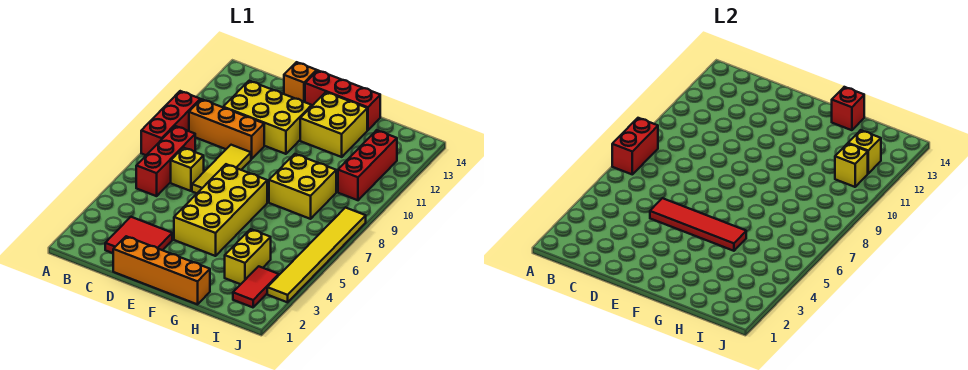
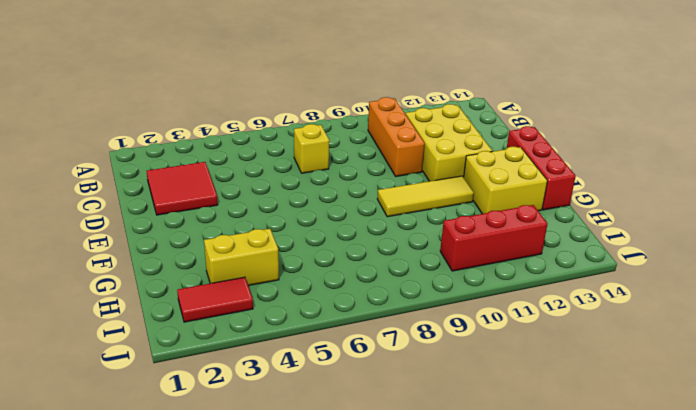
yellow 1x3 tile [377,176,474,217] -> yellow 1x3 tile moved to [192,145,251,193]
none -> red 1x3 brick [141,91,200,155]
none -> red 1x3 brick [136,126,195,196]
none -> orange 1x4 brick [113,236,210,304]

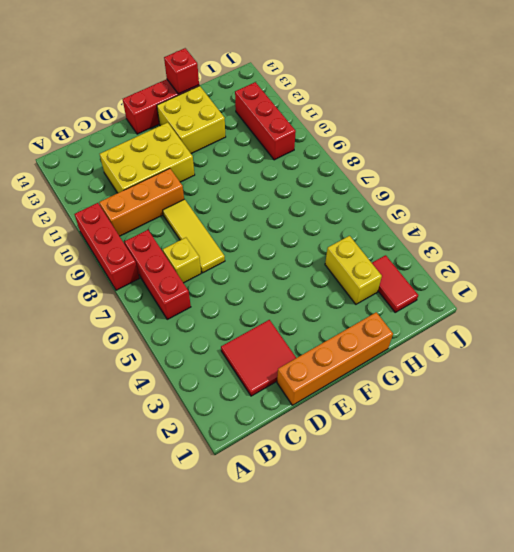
none -> orange 1x1 brick [284,62,317,102]
none -> yellow 2x4 brick [174,164,267,256]
none -> yellow 2x2 brick [269,154,336,219]

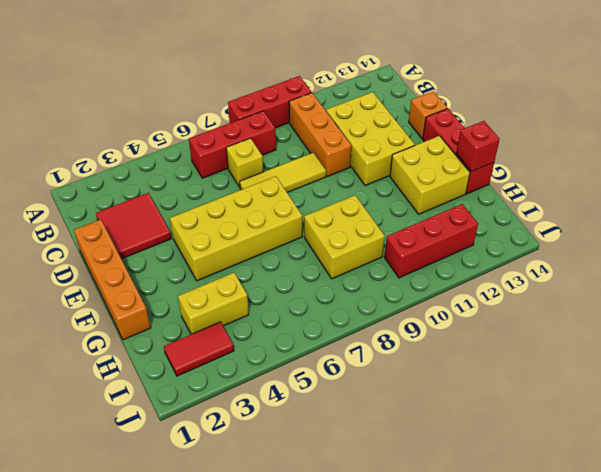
none -> yellow 1x6 tile [267,207,366,302]
none -> red 1x2 brick [612,118,658,174]
none -> red 1x4 tile [650,198,746,251]

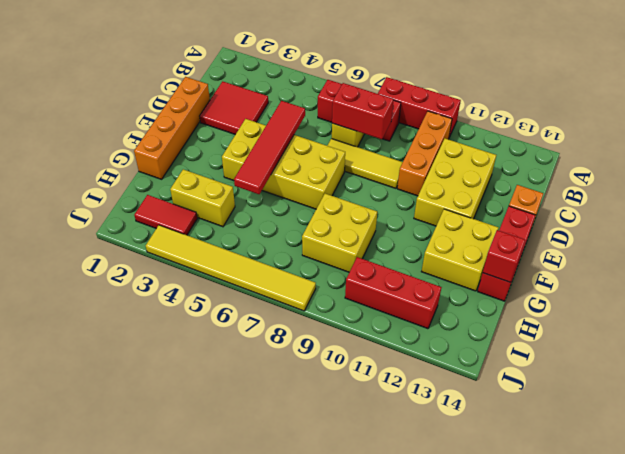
red 1x2 brick [332,83,394,139] -> red 1x2 brick moved to [612,118,658,174]
none -> yellow 1x1 brick [835,144,868,187]
none -> yellow 1x1 brick [848,130,881,173]

